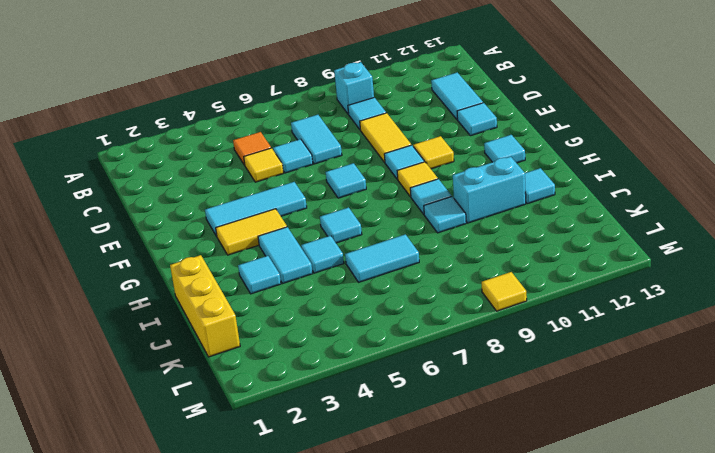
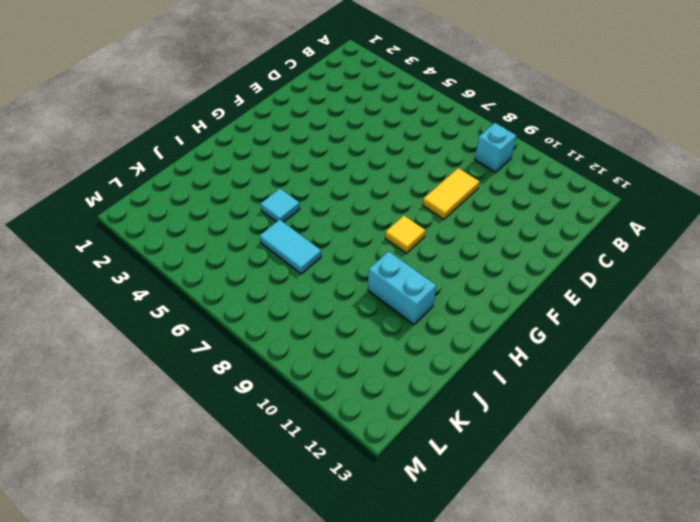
none -> orange 1x1 tile [233,132,271,165]
none -> cyan 1x2 tile [291,115,342,164]
none -> cyan 1x1 tile [348,97,386,129]

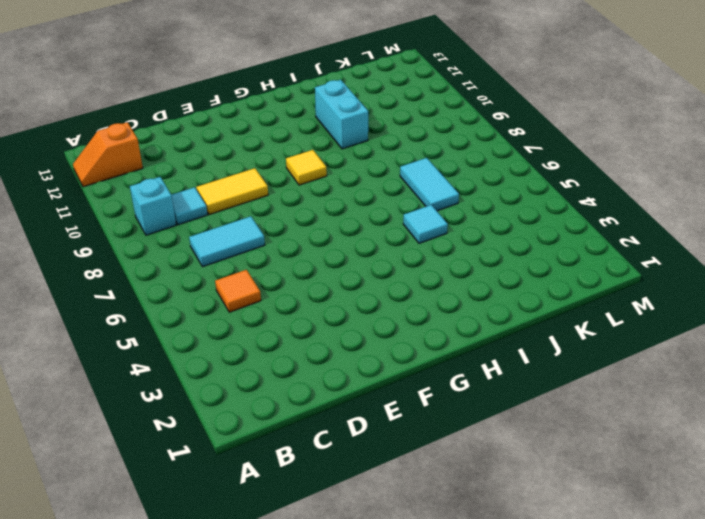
orange 1x2 slope [73,122,143,187] -> none
none -> cyan 1x2 tile [431,72,483,120]
none -> yellow 1x1 tile [244,148,283,182]
none -> cyan 1x1 tile [273,139,313,173]

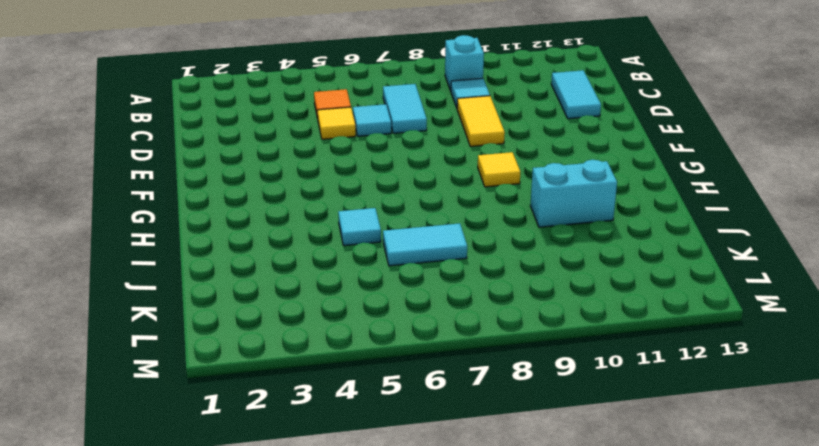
none -> cyan 1x1 tile [457,103,497,136]
none -> cyan 1x3 tile [205,182,307,236]
none -> cyan 1x1 tile [326,163,366,198]

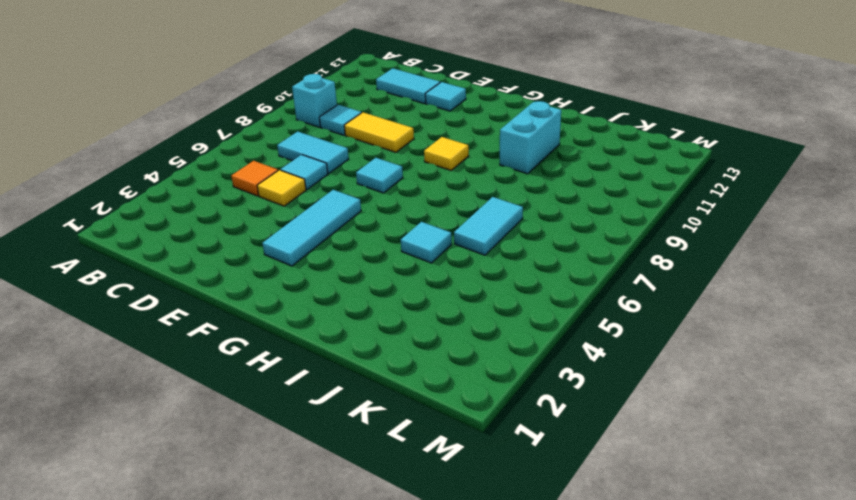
none -> cyan 1x1 tile [384,145,424,179]
none -> yellow 1x1 tile [413,136,454,169]
none -> yellow 1x2 tile [216,209,287,255]

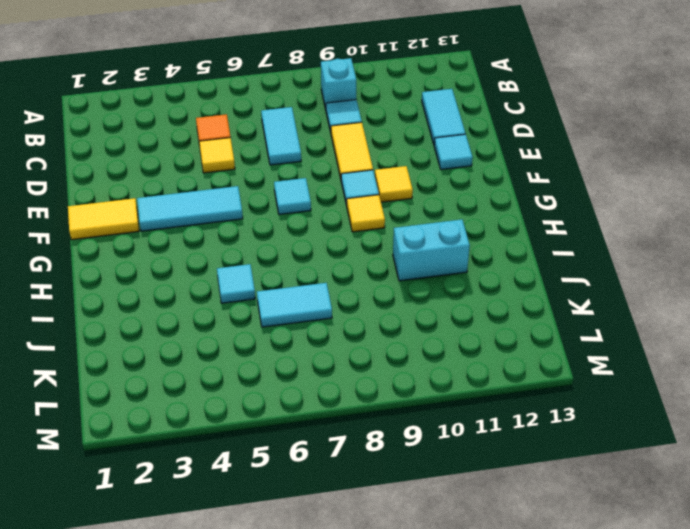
yellow 1x2 tile [68,198,139,240] -> yellow 1x2 tile moved to [216,209,287,255]
none -> cyan 1x1 tile [273,139,313,173]
none -> cyan 1x1 tile [484,135,525,163]
none -> cyan 1x2 tile [258,227,313,283]

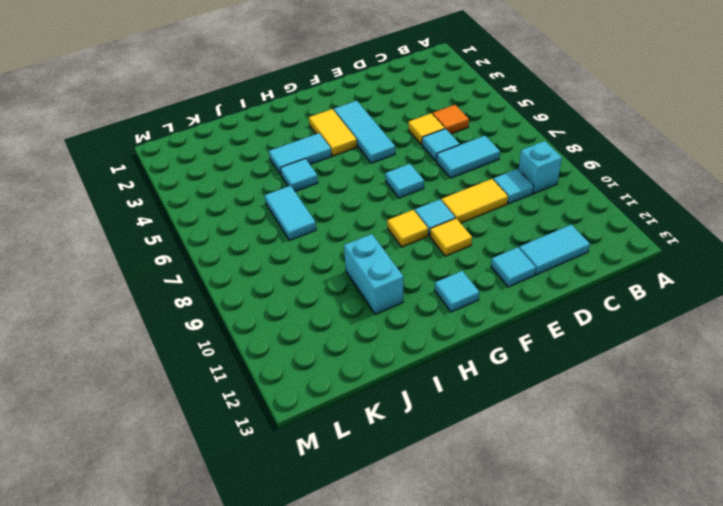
none -> cyan 1x1 tile [320,207,362,243]
none -> cyan 1x1 tile [410,179,452,214]
none -> yellow 1x3 brick [170,255,240,357]

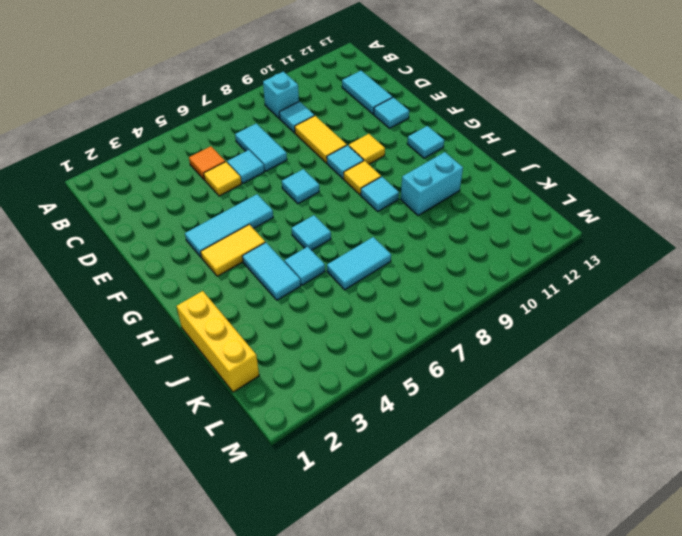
none -> cyan 1x1 tile [238,256,281,294]
none -> cyan 1x1 tile [424,197,466,233]
none -> cyan 1x1 tile [525,168,555,204]

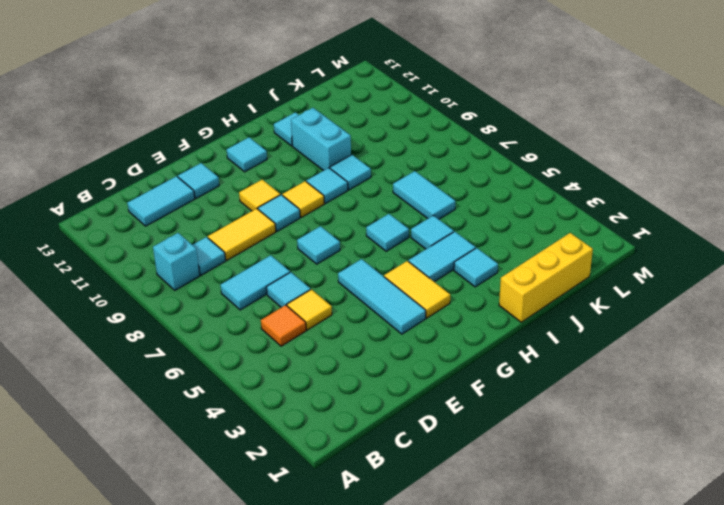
none -> yellow 1x1 tile [482,272,527,311]

